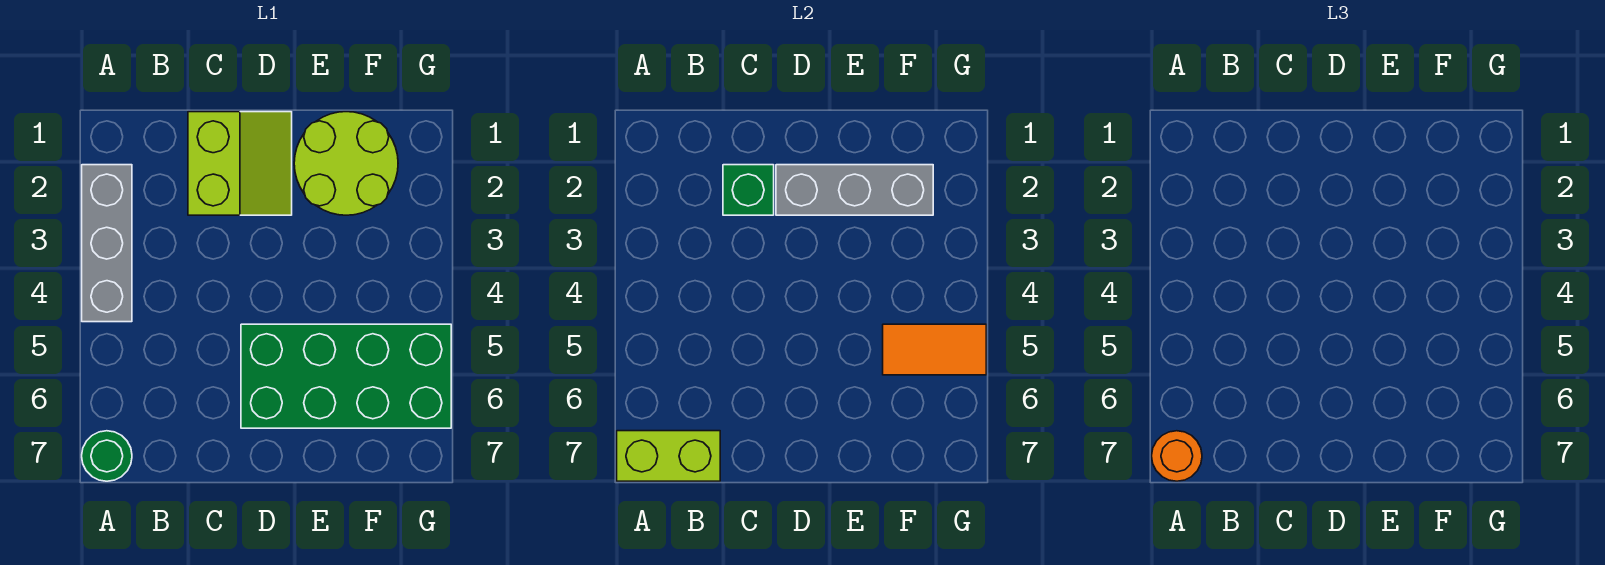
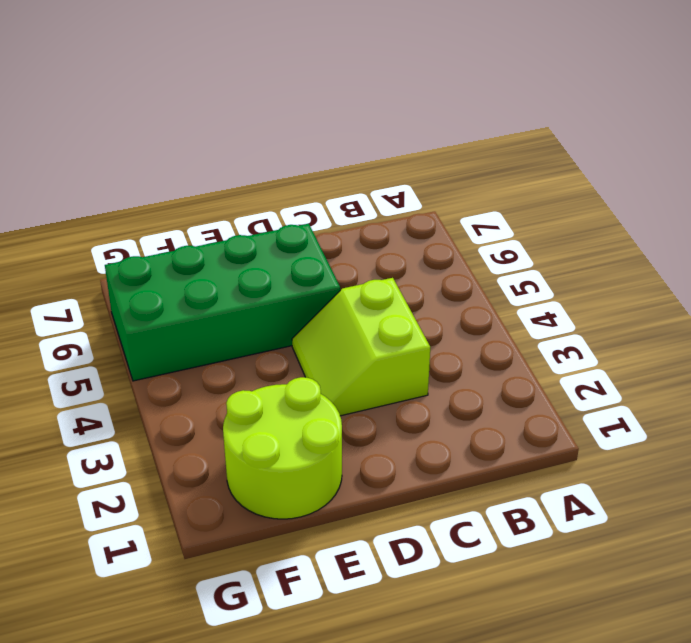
lime 2x2 slope [292,278,430,416] -> lime 2x2 slope moved to [188,112,292,215]
none -> grey 1x3 brick [82,165,132,322]
none -> green 1x1 round brick [82,431,132,481]

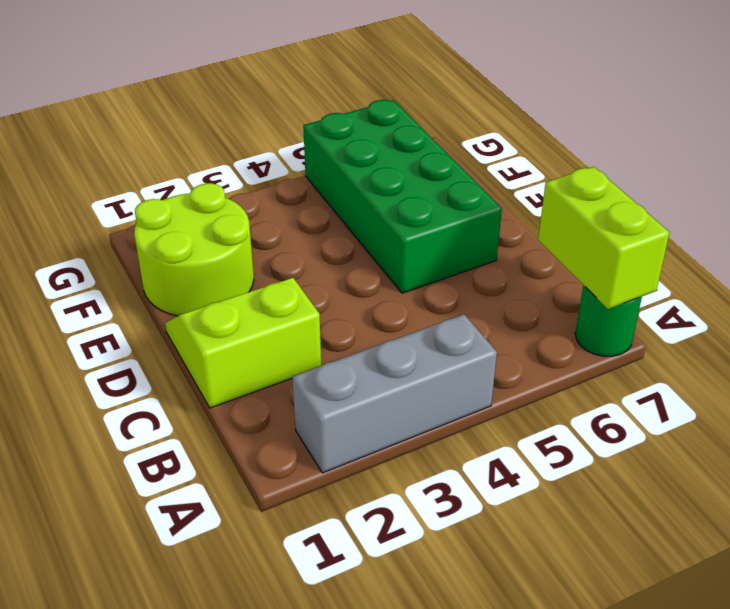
none -> green 1x1 brick [723,165,774,215]
none -> grey 1x3 brick [776,165,933,215]

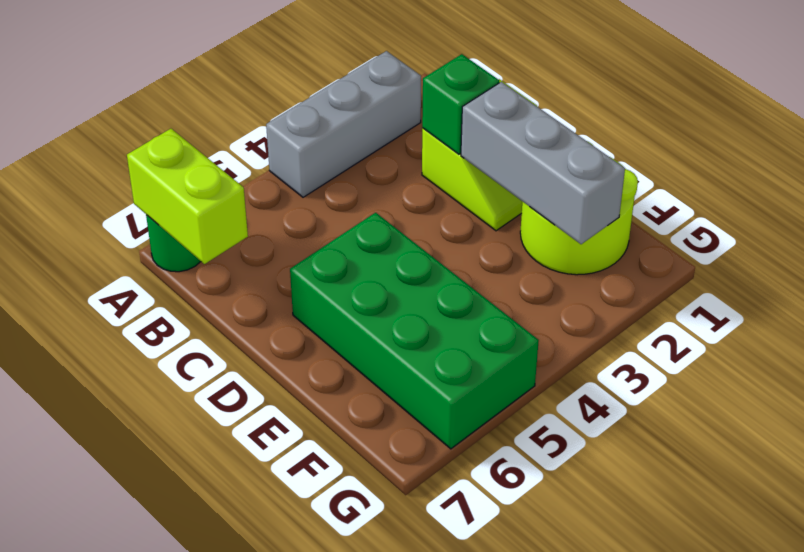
none -> orange 1x2 tile [883,324,986,375]
none -> orange 1x1 round brick [1152,431,1202,481]

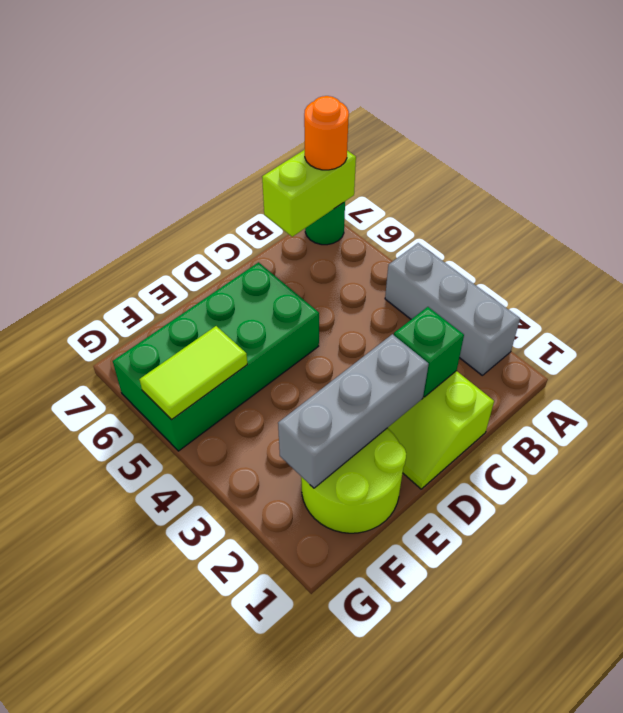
lime 1x2 tile [139,326,247,420] -> orange 1x2 tile [883,324,986,375]

